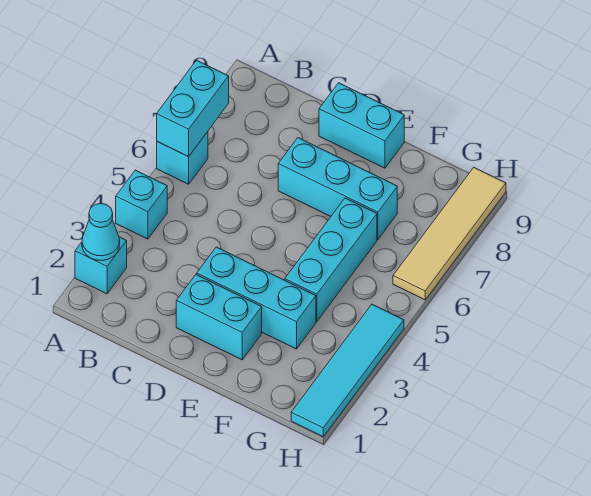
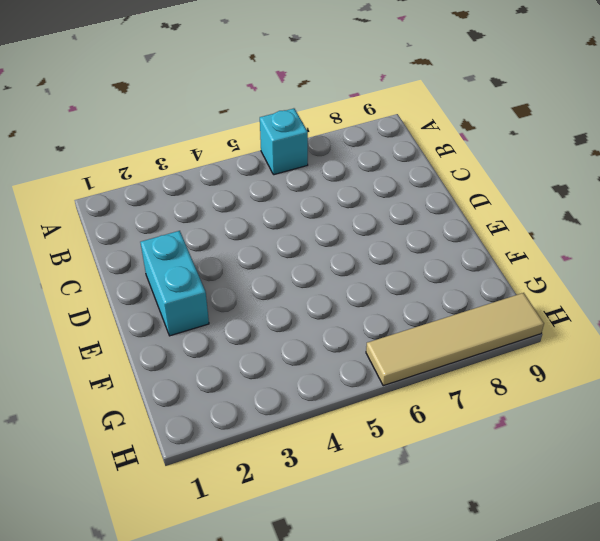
none -> cyan 1x1 brick [75,237,127,294]
none -> cyan 1x1 brick [116,170,167,239]
none -> cyan 1x3 brick [197,247,316,349]

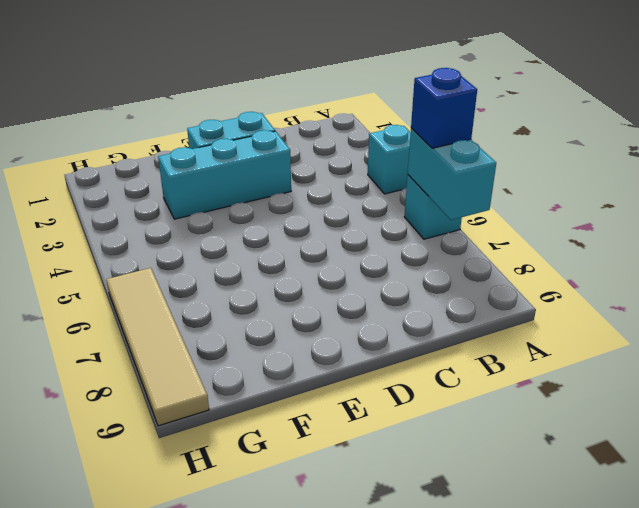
blue 1x1 brick [411,68,477,148] -> none
none -> cyan 1x1 brick [75,237,127,294]
none -> cyan 1x3 brick [278,138,397,239]
none -> cyan 1x2 brick [319,83,404,168]

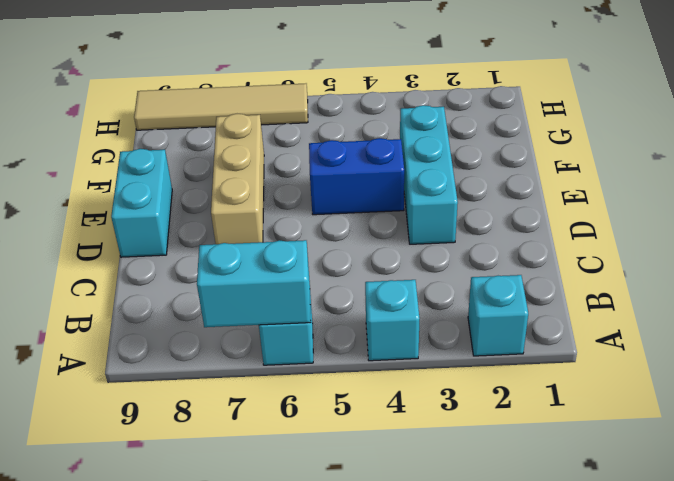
tan 1x3 brick [211,114,264,244] -> cyan 1x3 brick [278,138,397,239]
blue 1x2 brick [309,138,404,215] -> none
none -> cyan 1x2 brick [176,274,262,360]
none -> cyan 1x3 brick [285,198,377,322]
none -> cyan 1x4 tile [291,304,404,437]

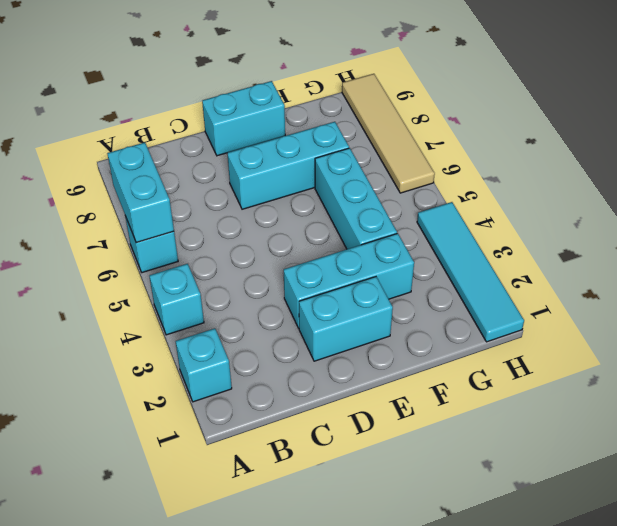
none -> cyan 1x1 cone [82,203,120,261]

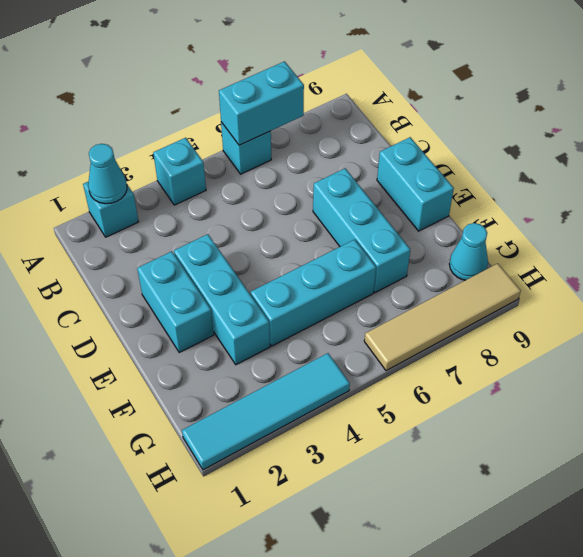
cyan 1x1 cone [449,223,488,280] -> none

